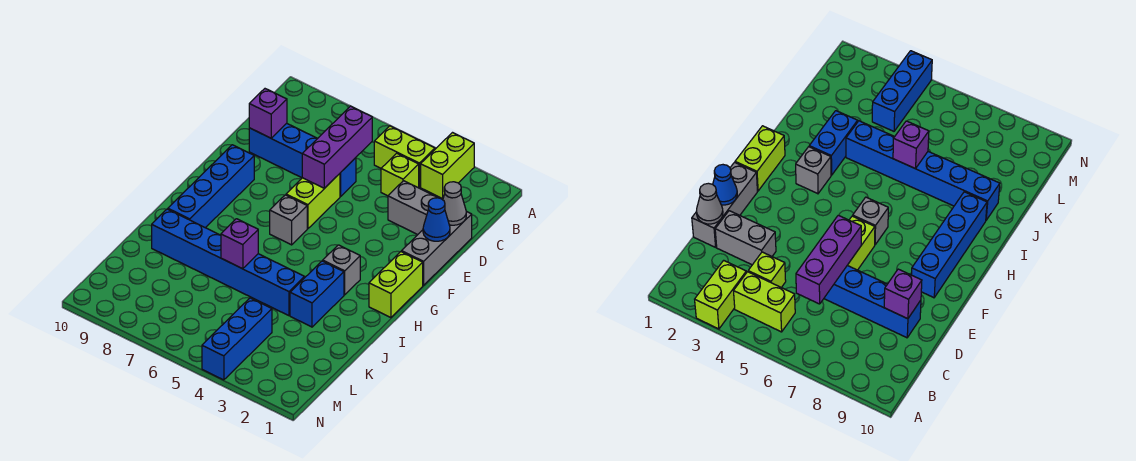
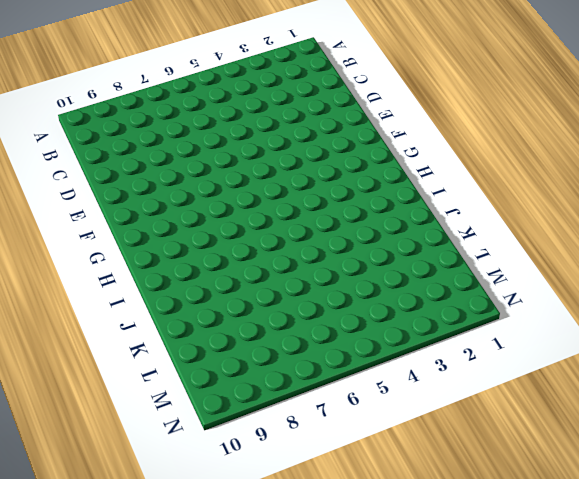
none -> lime 1x2 brick [421,133,474,198]
none -> lime 1x2 brick [374,126,435,187]
none -> lime 1x1 brick [381,153,419,196]

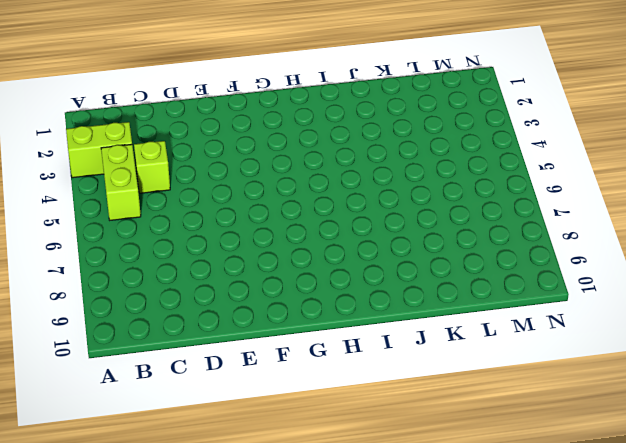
none -> grey 1x3 brick [402,211,472,285]
none -> grey 1x2 brick [388,181,438,235]
none -> blue 1x4 brick [249,123,356,197]

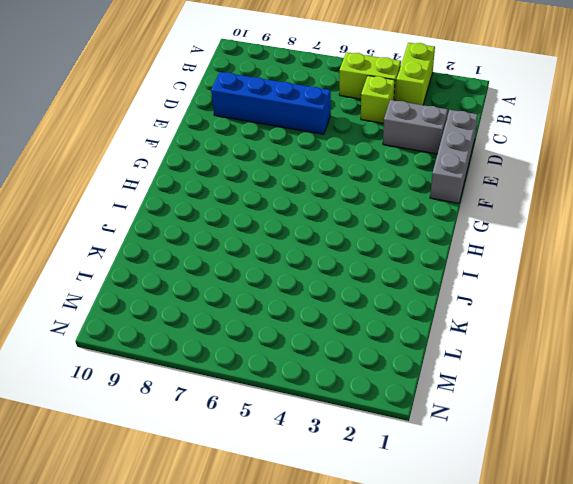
none -> lime 1x2 brick [286,174,340,229]
none -> blue 1x4 brick [168,145,254,228]
none -> lime 1x2 brick [369,252,423,318]

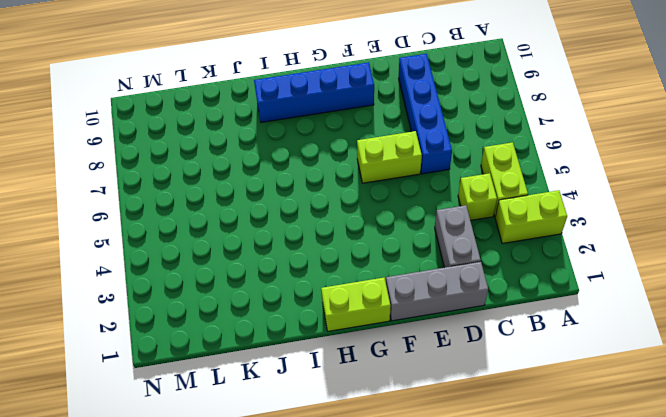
none -> grey 1x1 brick [270,195,307,245]
none -> grey 1x1 brick [323,245,360,295]
none -> blue 1x2 brick [290,261,344,327]

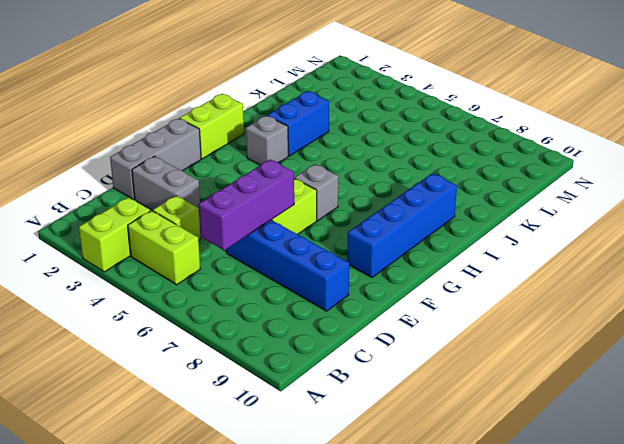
none -> blue 1x6 brick [152,209,305,316]
none -> blue 1x3 brick [202,298,272,380]
none -> grey 1x1 cone [443,182,466,225]

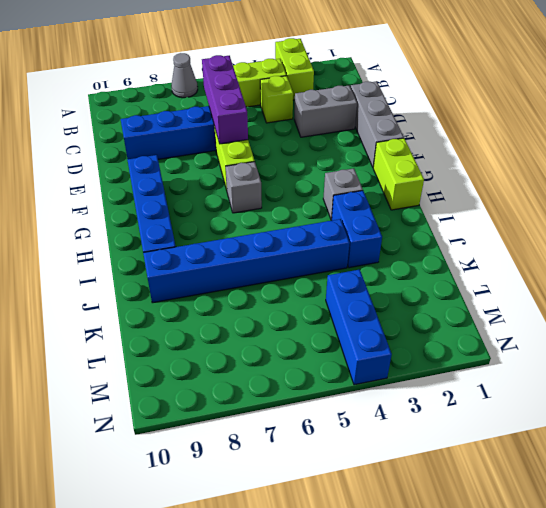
grey 1x1 cone [171,53,198,98] -> grey 1x1 cone moved to [443,182,466,225]
none -> purple 1x1 brick [249,89,287,138]
none -> blue 1x1 cone [423,198,450,241]
none -> purple 1x1 brick [221,219,258,269]

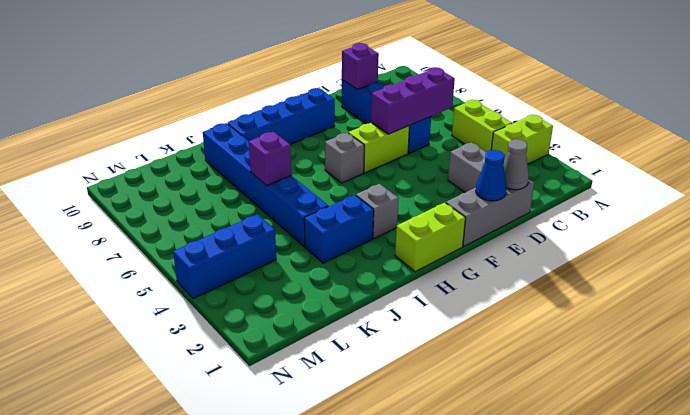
none -> lime 1x1 brick [381,153,419,196]

